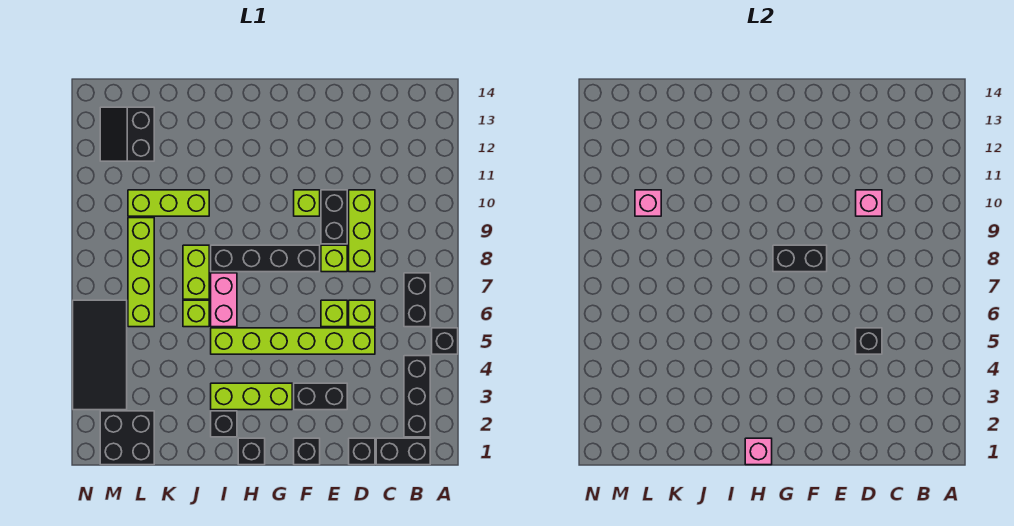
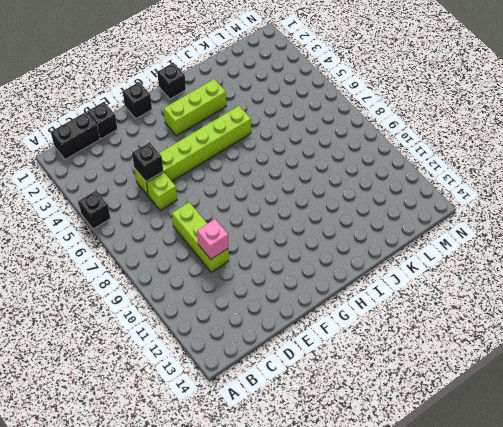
none -> black 1x3 brick [404,356,430,437]
none -> black 1x2 brick [404,273,430,327]
none -> black 1x2 brick [294,383,347,410]
none -> lime 1x1 brick [321,300,347,327]

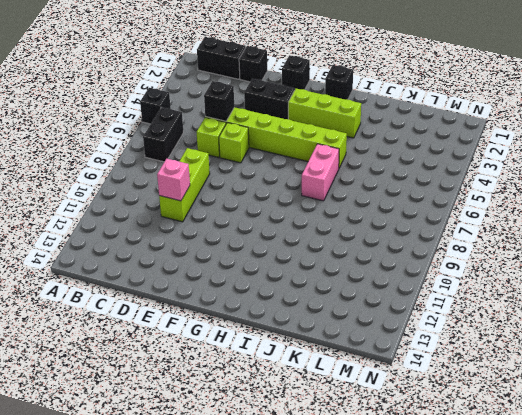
none -> black 1x3 brick [404,356,430,437]
none -> lime 1x1 brick [321,245,347,272]
none -> black 1x2 brick [321,190,347,244]
none -> black 1x4 brick [211,245,320,272]

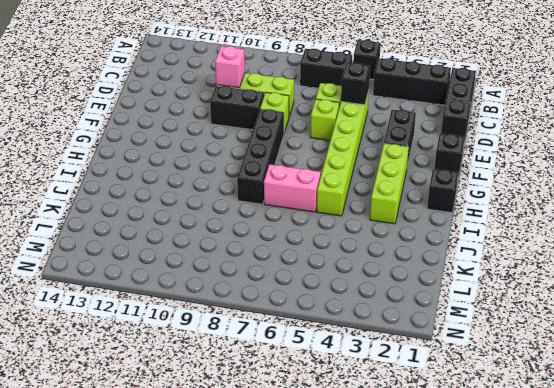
none -> lime 1x1 brick [294,190,320,216]
none -> black 1x1 brick [211,411,237,437]
none -> lime 1x1 brick [183,300,209,327]
none -> lime 1x2 brick [183,245,209,299]

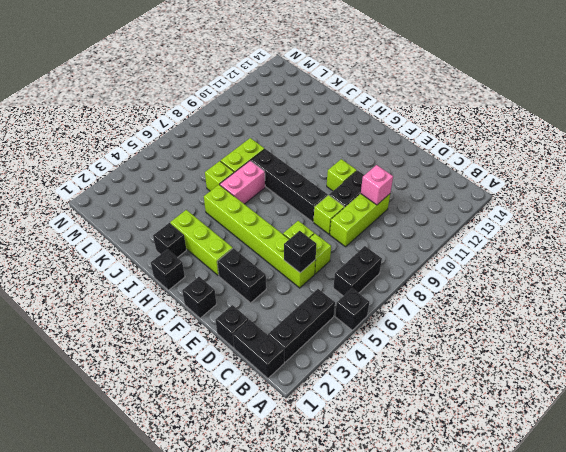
none -> lime 1x3 brick [128,190,209,216]
none -> black 2x2 brick [100,411,154,465]
none -> lime 1x4 brick [128,218,154,327]
none -> black 2x2 slope [100,107,154,161]

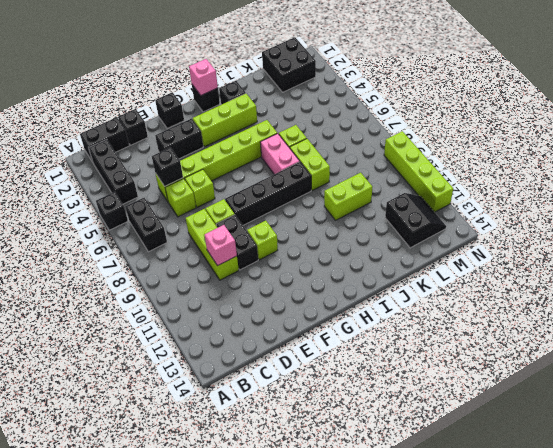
lime 1x2 brick [324,173,372,220] -> lime 1x3 brick [128,190,209,216]
lime 1x4 brick [384,131,453,212] -> lime 1x4 brick moved to [128,218,154,327]
none -> black 2x4 tile [73,300,127,410]
none -> black 1x2 brick [773,245,827,272]
none -> pink 1x1 brick [635,190,661,216]

